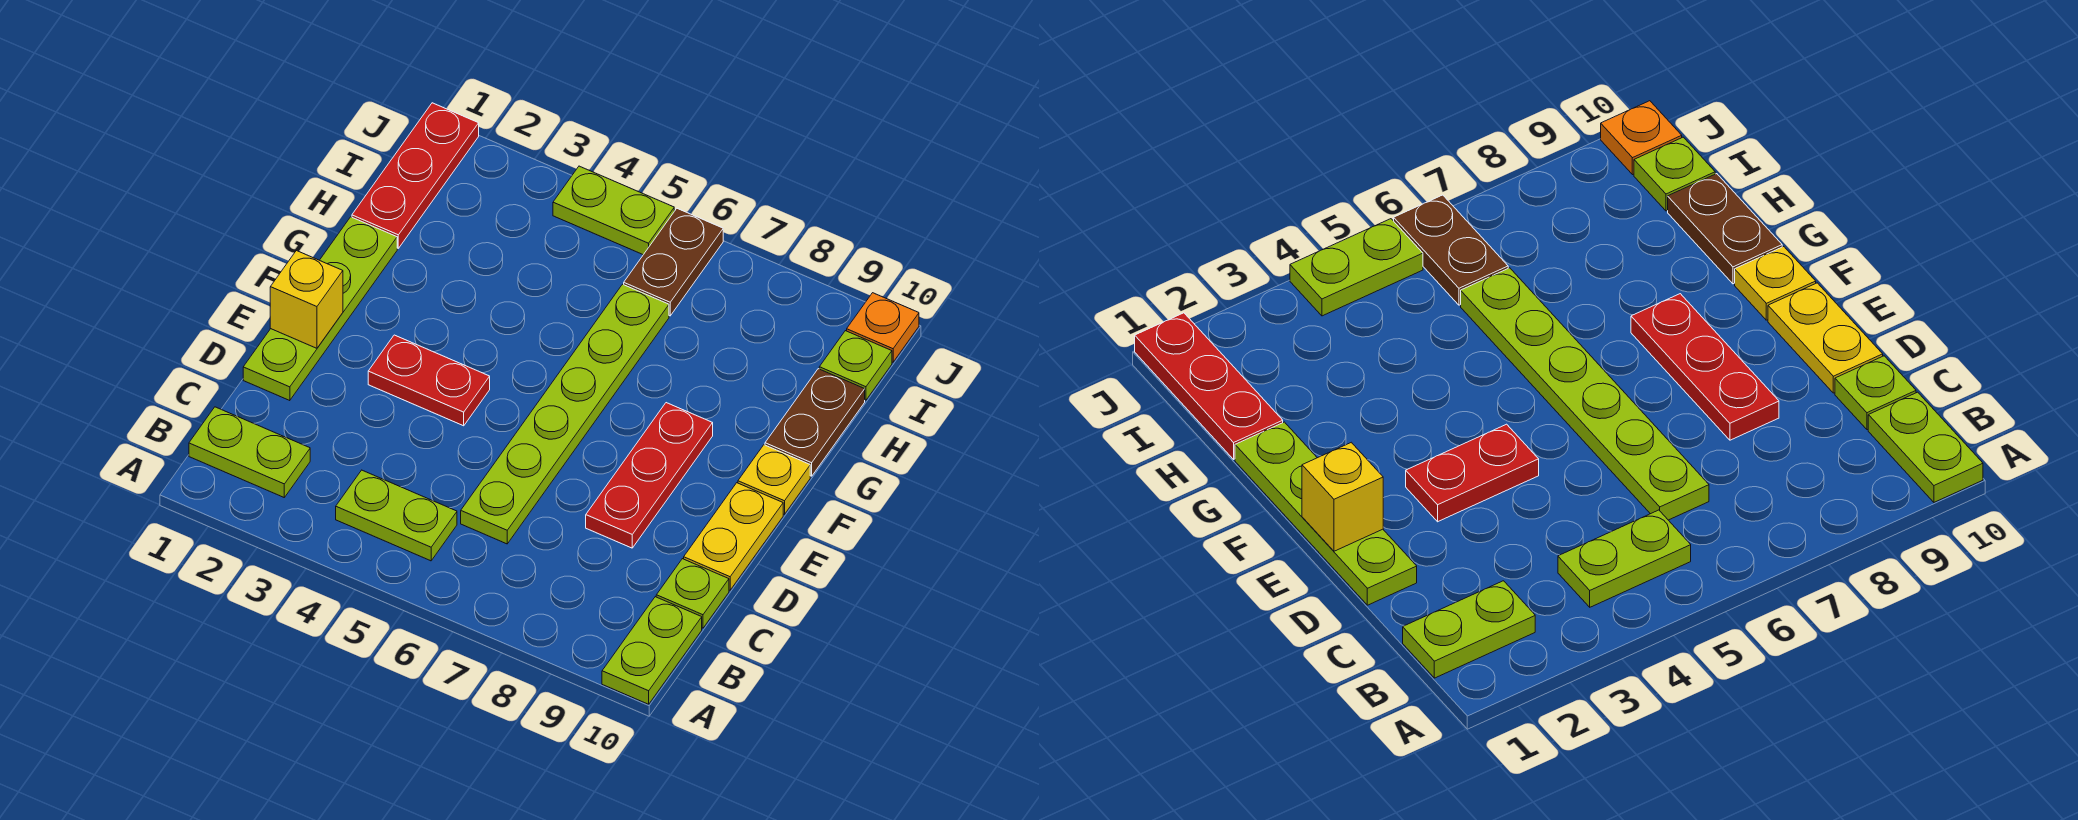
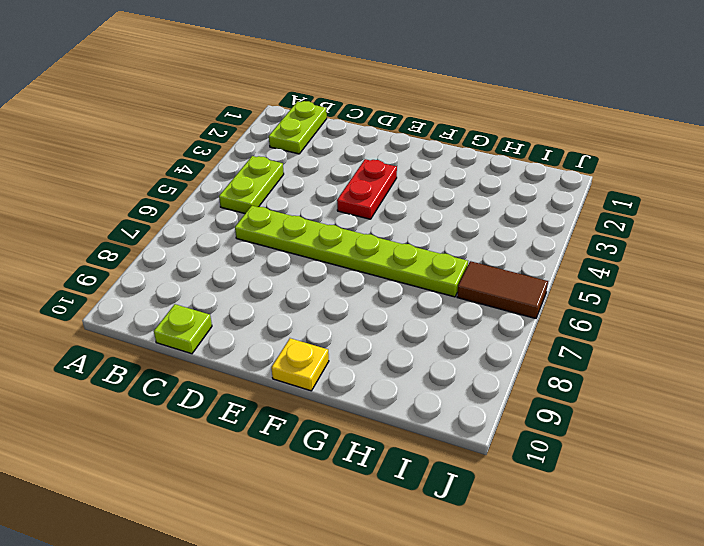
brown 1x2 tile [457,261,548,319] -> brown 1x2 plate [624,209,723,316]
none -> lime 1x2 plate [602,597,702,704]
none -> lime 1x4 plate [243,217,397,401]
none -> red 1x3 plate [586,403,713,548]

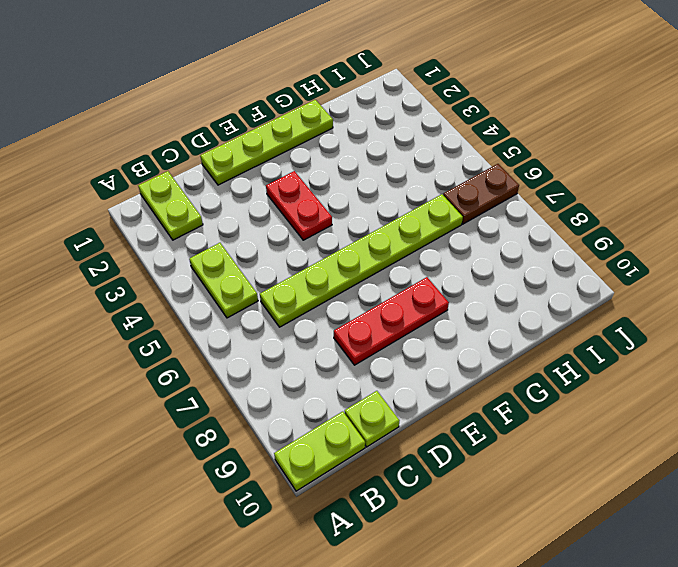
none -> yellow 1x2 plate [684,483,783,590]
none -> yellow 1x1 plate [738,445,810,514]
none -> brown 1x2 plate [765,369,865,476]

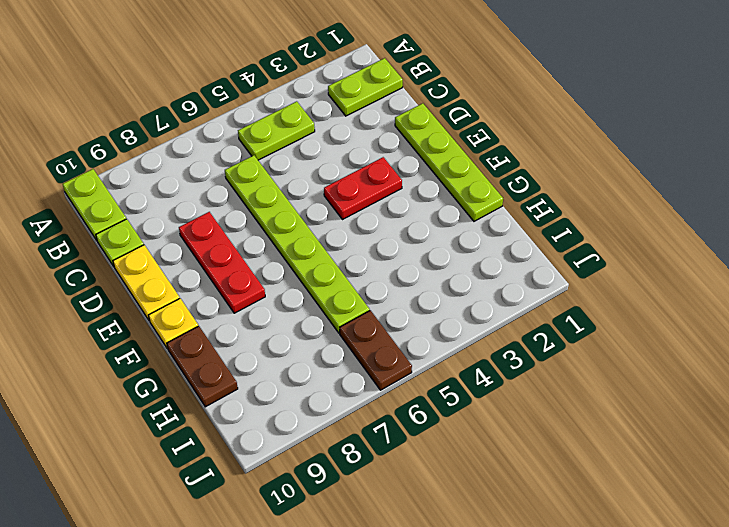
none -> red 1x3 plate [352,103,479,248]
none -> lime 1x1 plate [819,331,892,400]
none -> lime 1x2 plate [553,166,674,255]

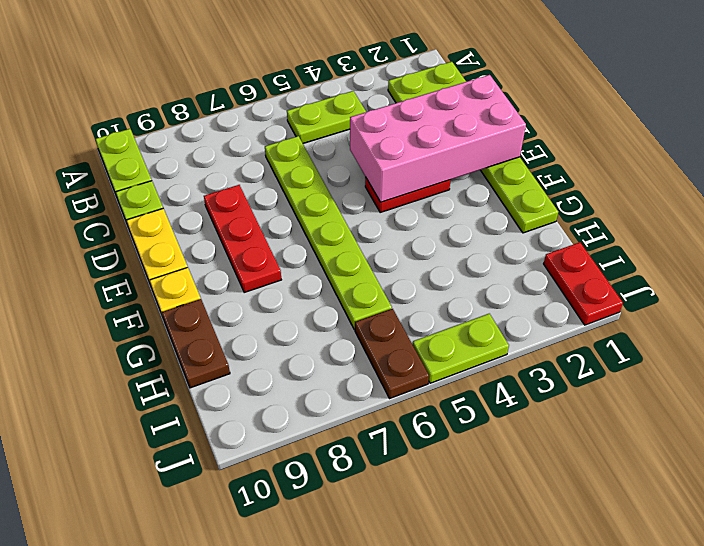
pink 2x4 brick [350,75,526,202] -> yellow 1x1 brick [270,251,343,348]
red 1x2 plate [544,242,623,325] -> red 1x3 plate [352,103,479,248]
none -> lime 1x1 plate [819,331,892,400]
none -> orange 1x1 plate [847,293,919,362]

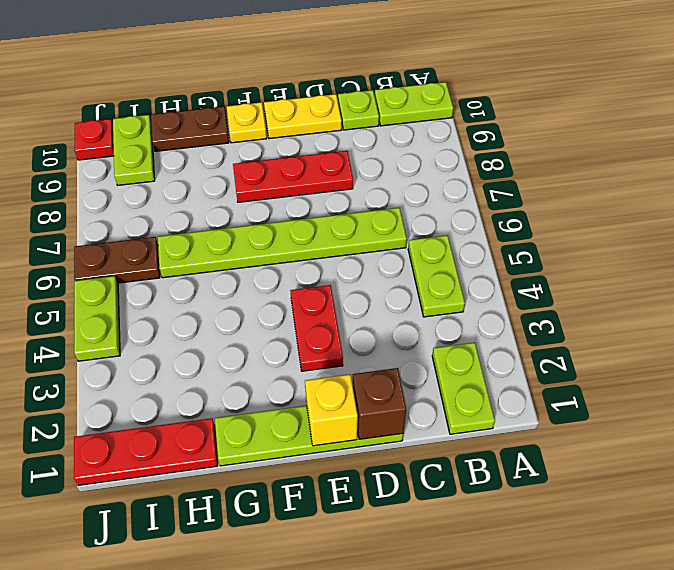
brown 1x1 brick [353,368,406,439] -> none
lime 1x2 plate [113,115,155,185] -> lime 1x1 plate [819,331,892,400]
red 1x1 plate [74,119,114,160] -> orange 1x1 plate [847,293,919,362]

